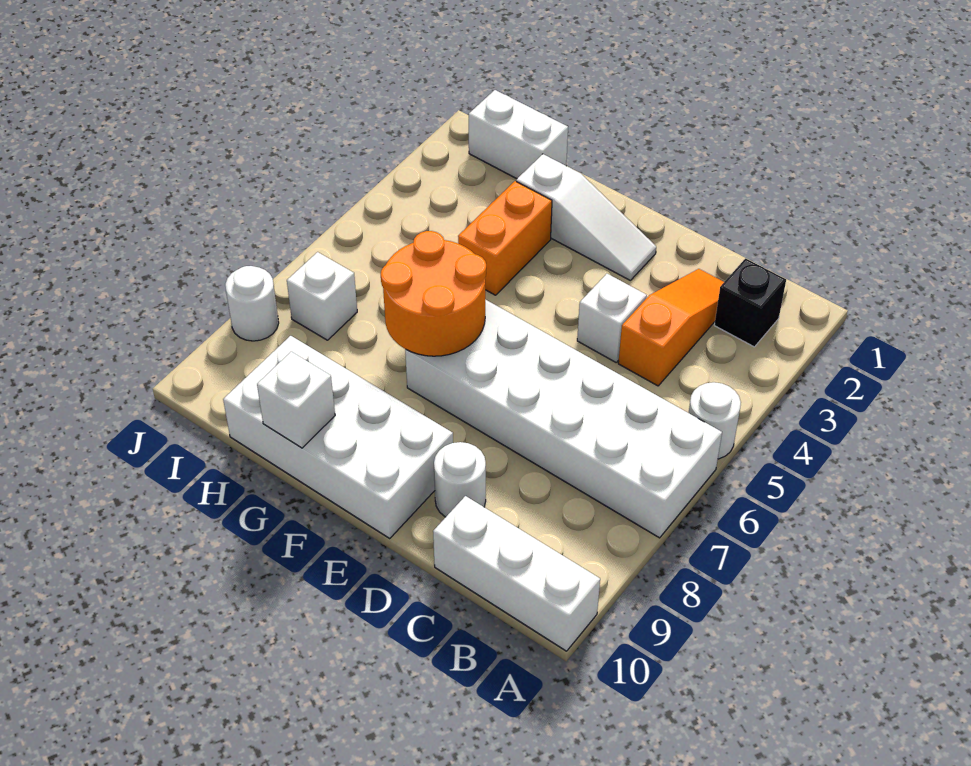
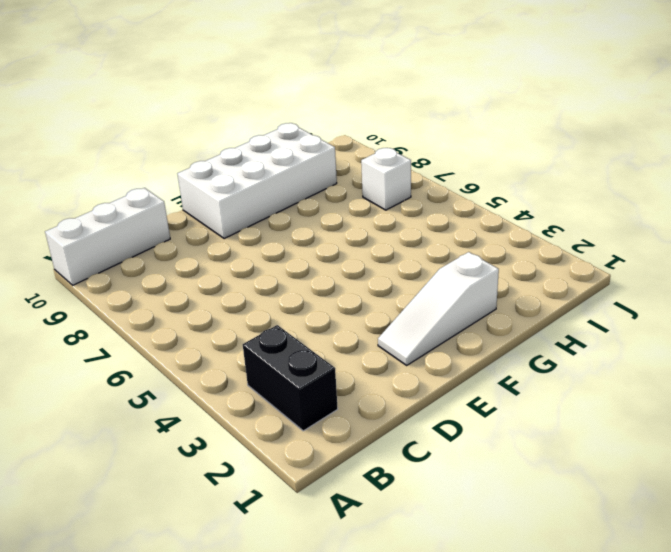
black 1x2 brick [243,325,338,431] -> black 1x1 brick [714,258,786,347]
none -> white 1x1 round brick [689,382,741,459]
none -> white 2x6 brick [405,299,722,538]
none -> orange 1x3 slope [618,269,724,386]

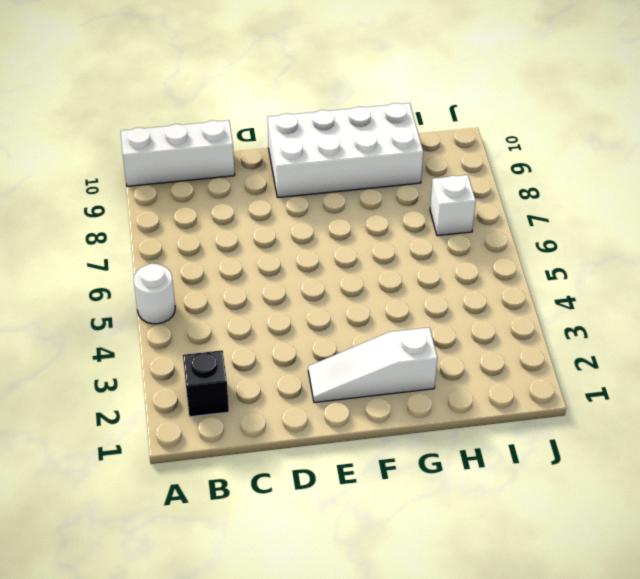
none -> white 2x6 brick [405,299,722,538]
none -> orange 1x3 slope [618,269,724,386]
none -> white 1x1 brick [577,274,647,362]

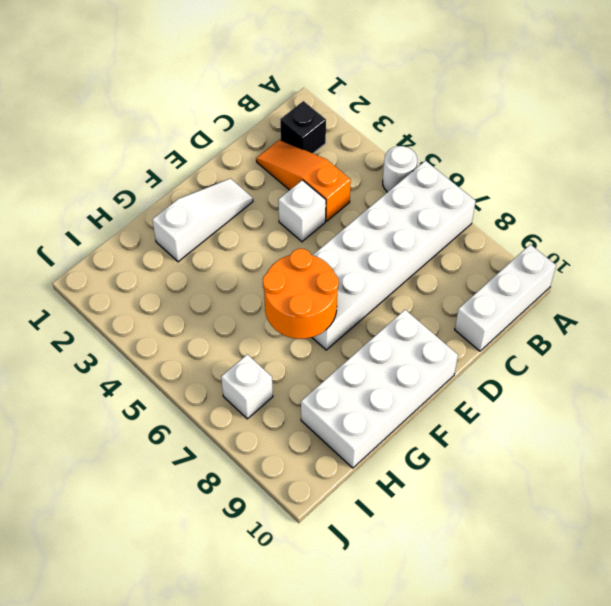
none -> white 1x1 round brick [434,442,486,517]
none -> orange 1x2 brick [458,181,552,295]
none -> white 1x2 brick [469,90,568,179]

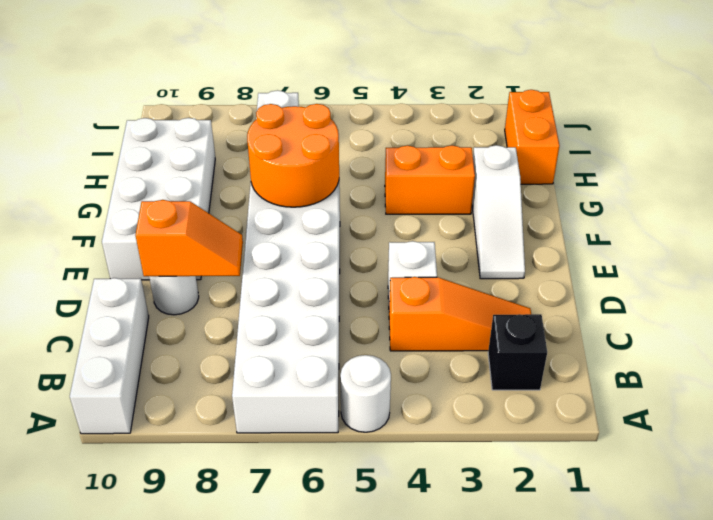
orange 1x2 slope [135,200,243,276] -> none
orange 1x2 brick [505,90,559,184] -> white 1x2 brick [469,90,568,179]
none -> white 1x1 round brick [225,266,279,341]
none -> white 1x1 brick [257,352,335,448]

